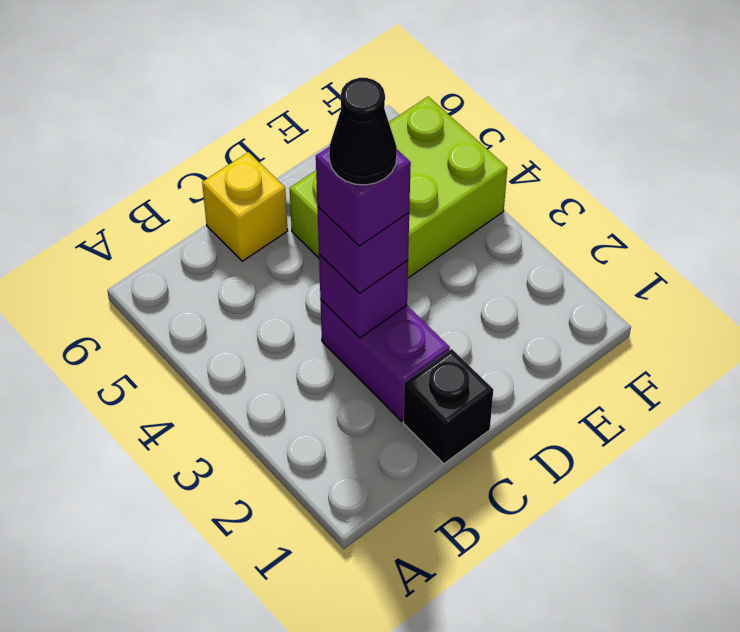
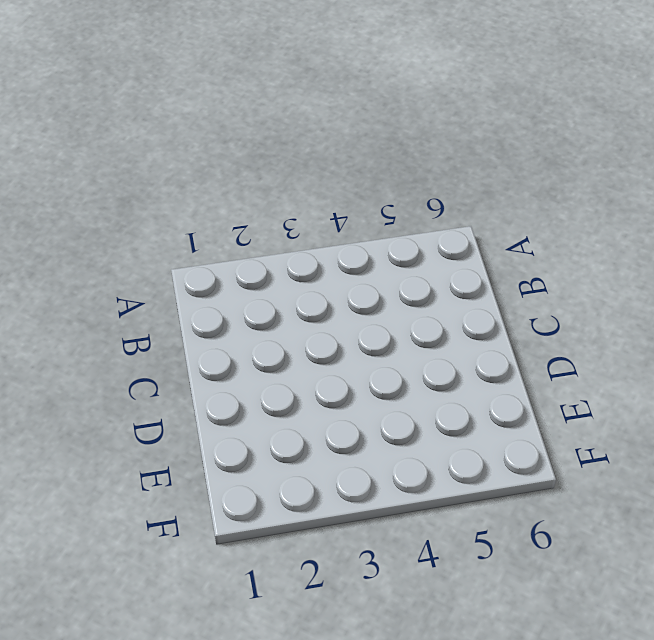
none -> black 1x1 brick [403,349,493,464]
none -> purple 1x2 brick [320,300,450,421]

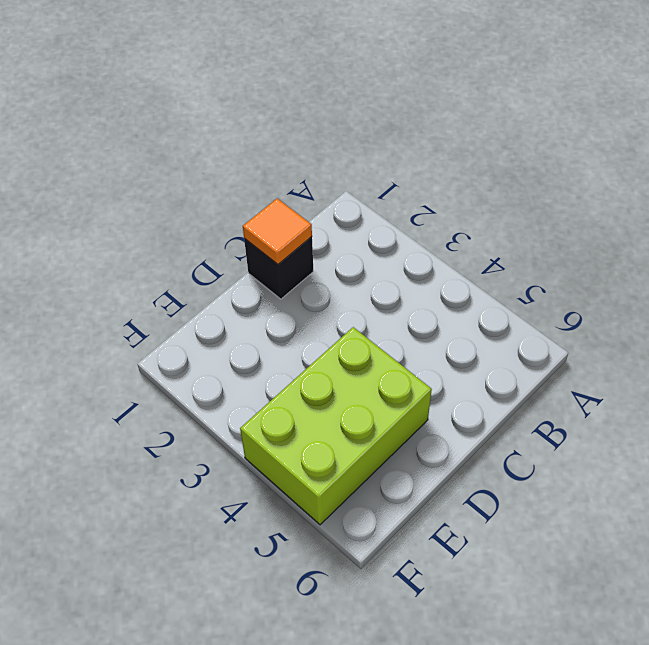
orange 1x1 tile [243,198,312,264] -> none
none -> purple 1x2 brick [320,300,450,421]
none -> yellow 1x1 brick [202,152,288,261]

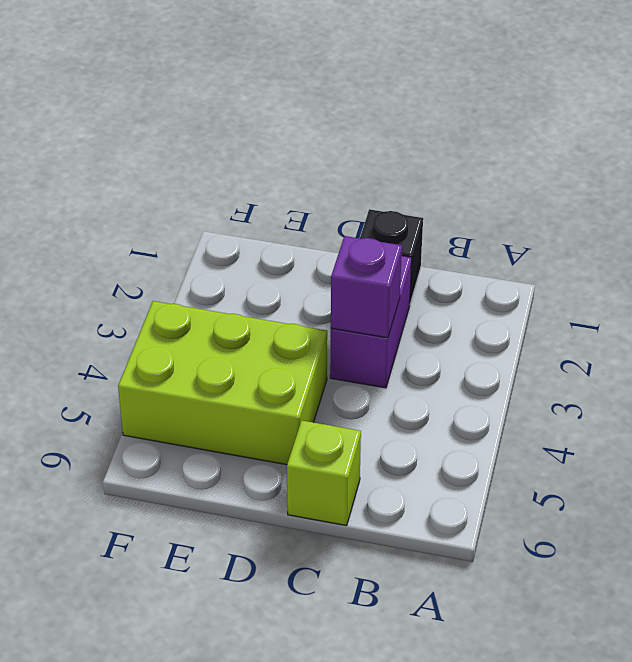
lime 1x1 brick [287,421,361,526] -> yellow 1x1 brick [202,152,288,261]
none -> purple 1x1 brick [317,207,409,294]
none -> purple 1x1 brick [316,147,411,246]

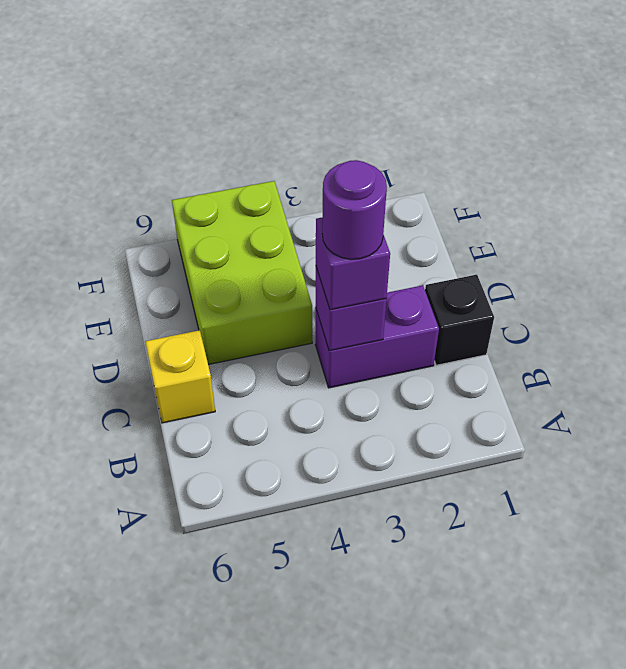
purple 1x1 round brick [322,160,387,259] -> purple 1x1 brick [316,147,411,246]
none -> black 1x1 cone [329,78,397,185]

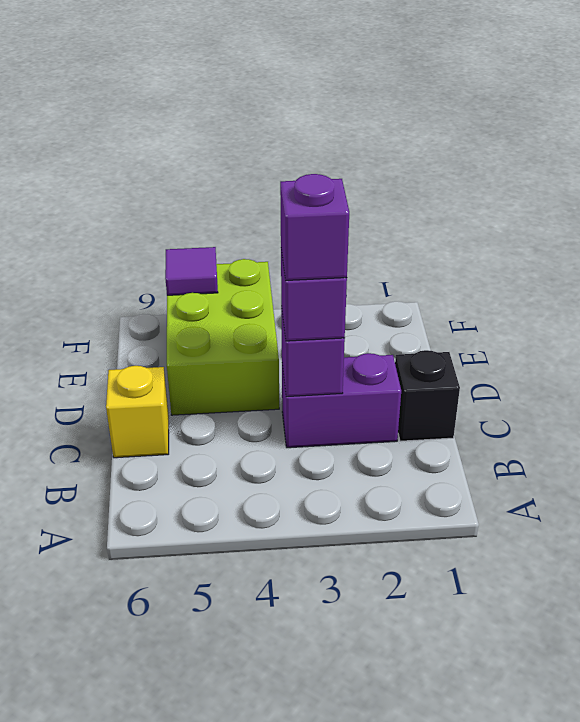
purple 1x1 tile [165,247,218,295] -> none
none -> black 1x1 cone [329,78,397,185]

